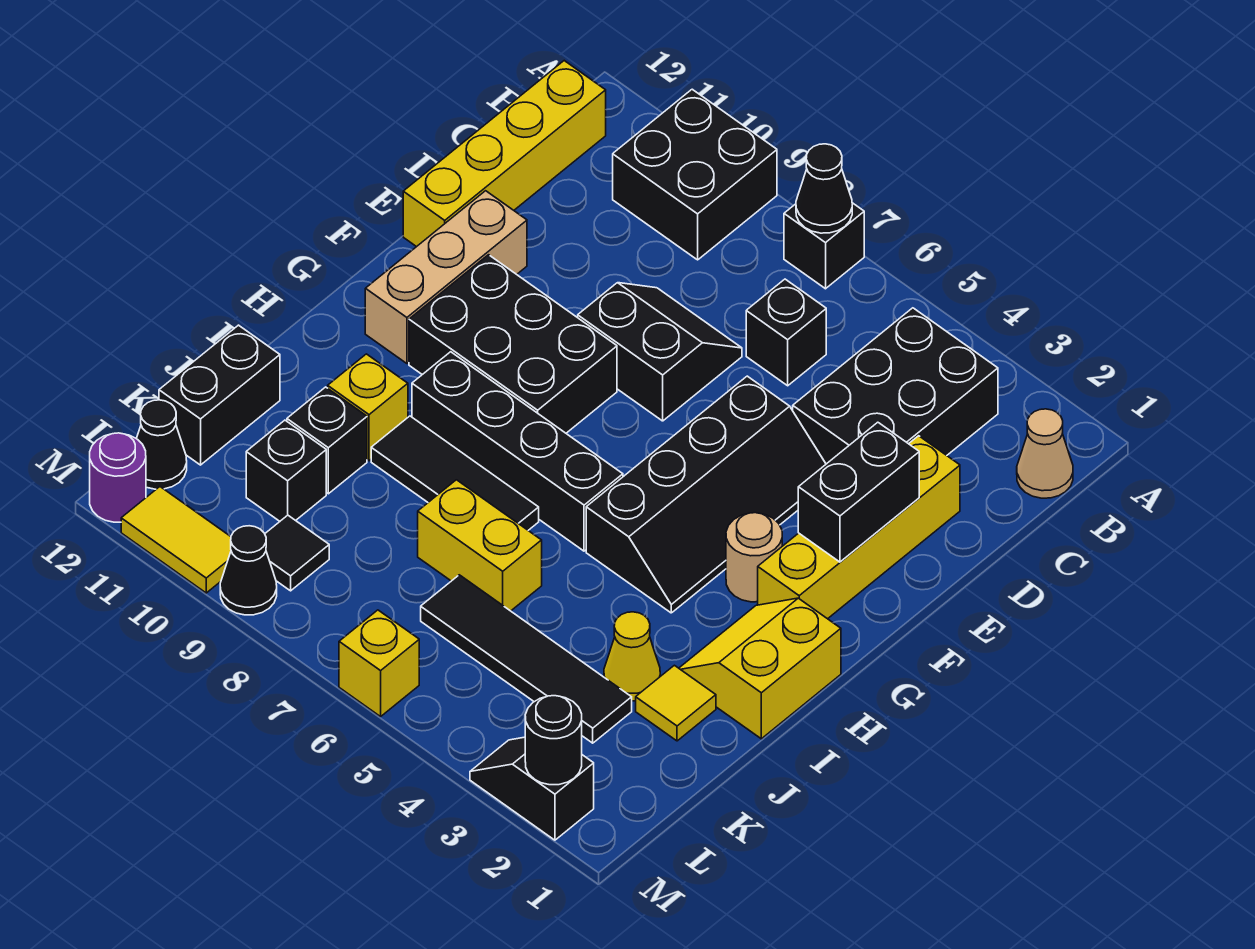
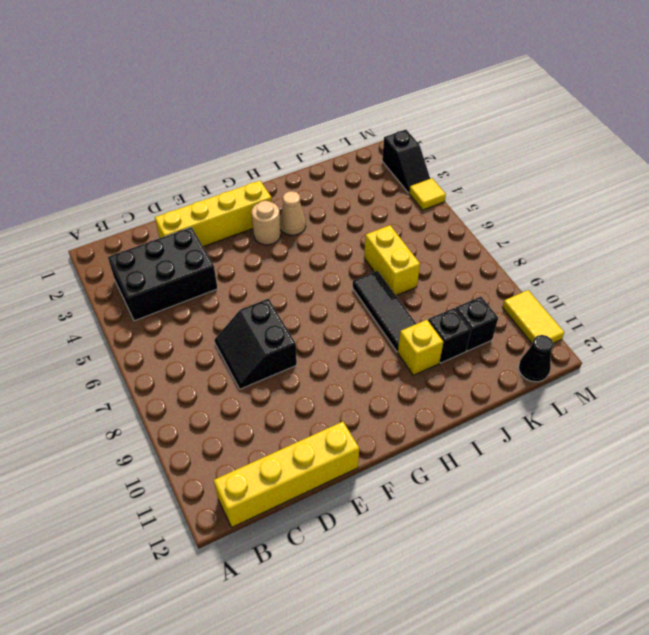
tan 1x1 cone [280,191,306,235] -> tan 1x1 cone moved to [1017,409,1073,498]
yellow 1x1 tile [409,178,446,210] -> yellow 1x1 tile moved to [636,665,716,741]
none -> black 1x1 brick [784,203,864,289]
none -> black 2x2 brick [613,89,777,260]
none -> black 1x1 brick [746,279,826,386]
none -> black 2x4 slope [586,376,826,613]

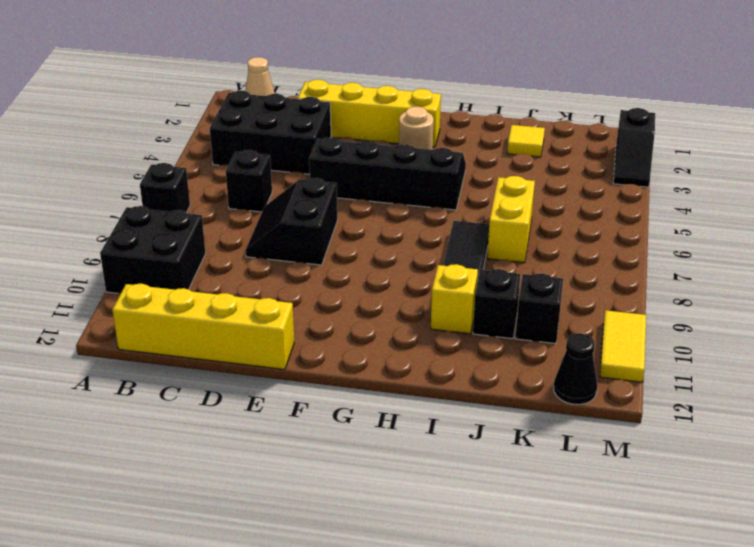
none -> tan 1x3 brick [365,191,527,363]
none -> black 2x3 brick [409,255,617,433]
none -> yellow 2x2 slope [679,598,841,739]
none -> black 1x4 brick [412,352,623,551]

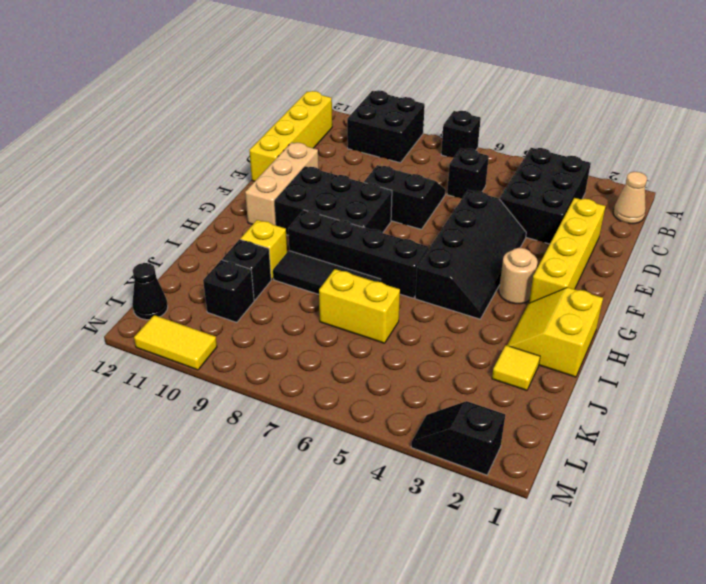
none -> yellow 1x1 cone [604,612,660,701]
none -> black 1x2 brick [159,325,280,465]
none -> black 1x4 tile [421,575,632,743]
none -> black 1x1 tile [265,515,329,591]

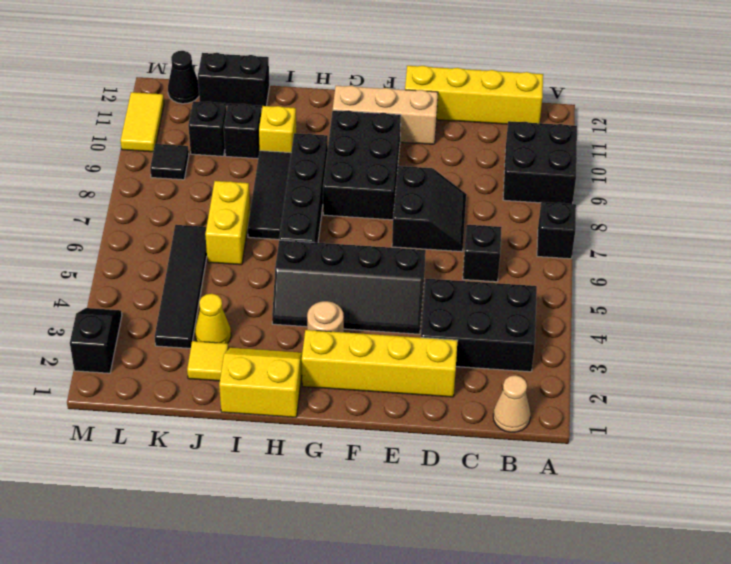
none -> yellow 1x1 brick [339,610,419,717]
none -> black 1x1 cone [220,526,277,615]
none -> purple 1x1 round brick [90,433,146,522]
none -> black 1x1 cone [796,144,852,233]

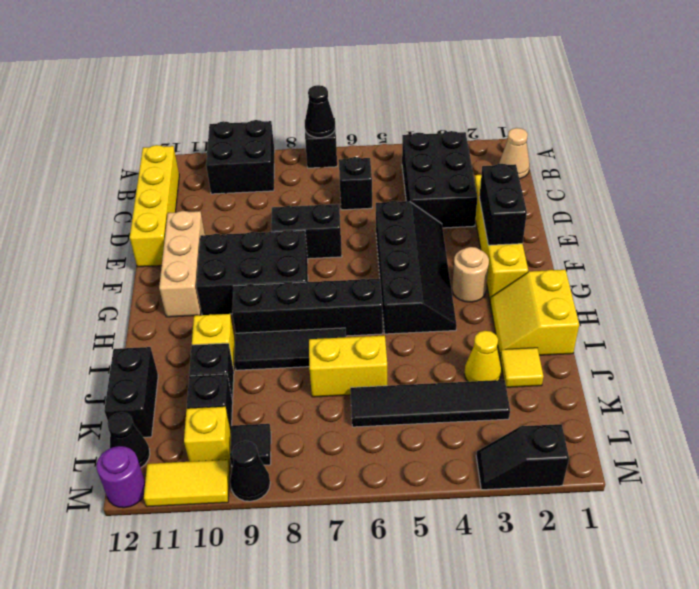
yellow 1x1 brick [184,407,231,467] -> yellow 1x1 brick moved to [339,610,419,717]
none -> black 1x1 round brick [525,696,582,785]

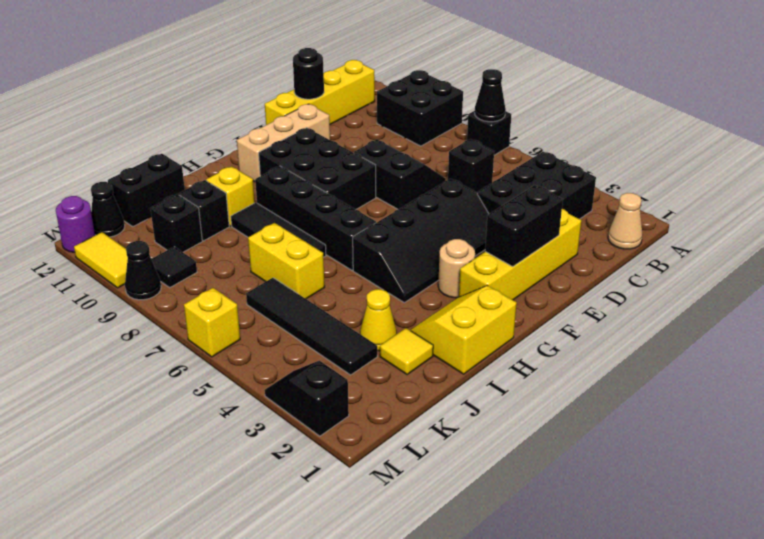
black 1x1 round brick [293,48,324,99] -> black 1x1 round brick moved to [525,696,582,785]

